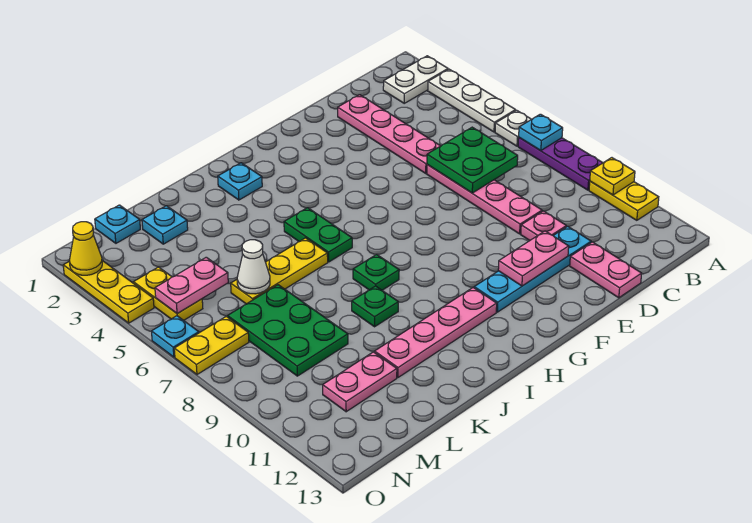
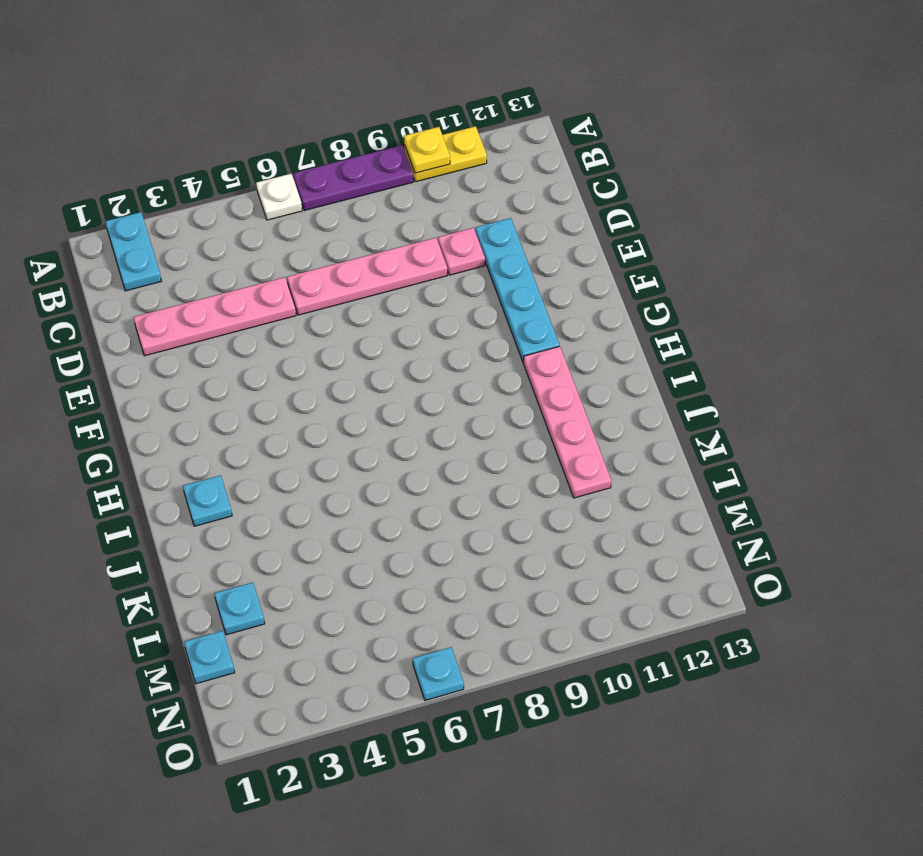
cyan 1x2 plate [105,212,161,291] -> white 1x2 plate [383,56,448,103]
none -> white 1x3 plate [428,69,516,132]
none -> pink 1x2 plate [570,242,642,298]
none -> green 1x2 plate [284,208,352,262]
none -> green 1x1 plate [353,254,399,290]

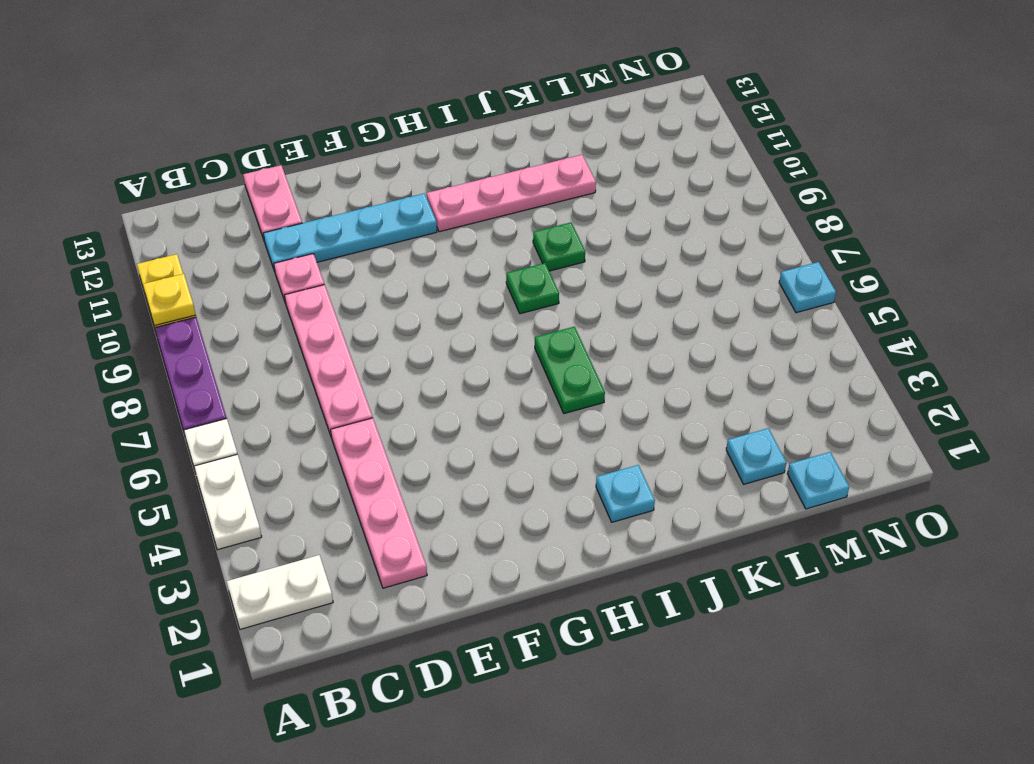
white 1x2 plate [194,454,262,550] -> white 1x3 plate [428,69,516,132]
none -> yellow 1x3 plate [231,238,328,304]
none -> green 2x3 plate [228,285,348,376]
none -> pink 1x2 plate [323,352,397,412]
none -> yellow 1x2 plate [133,267,203,320]

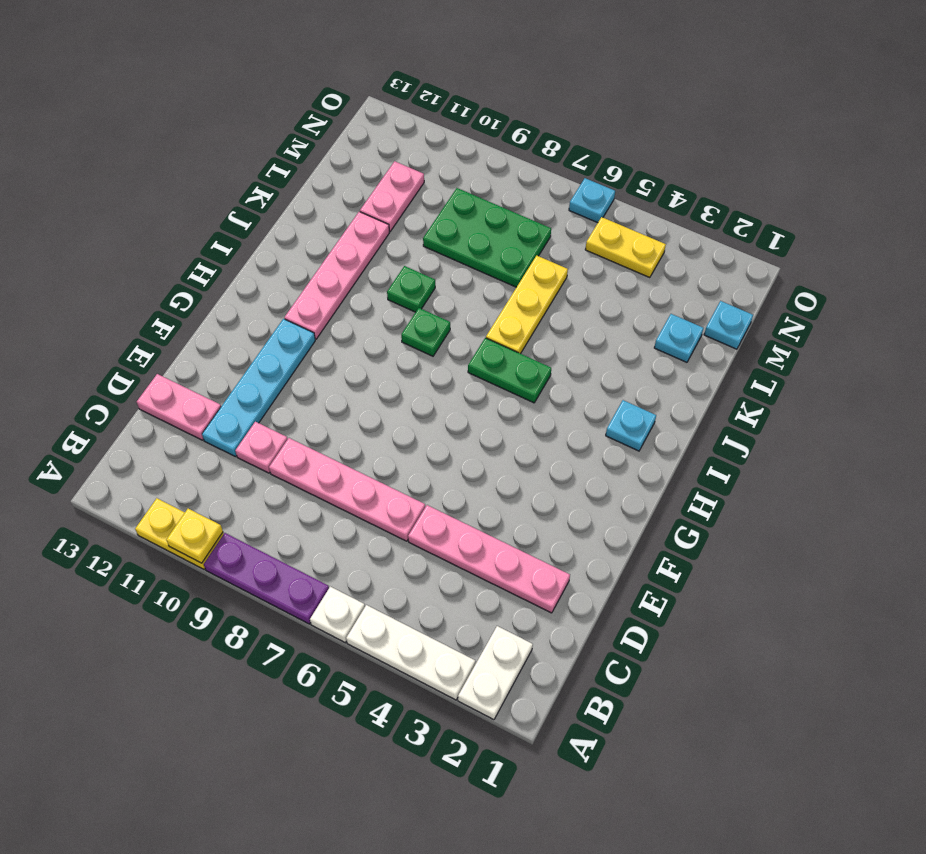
none -> yellow 1x2 plate [174,316,249,374]
none -> yellow 1x3 plate [63,261,154,323]
none -> cyan 1x1 plate [519,114,563,151]
none -> green 2x2 plate [427,127,518,193]

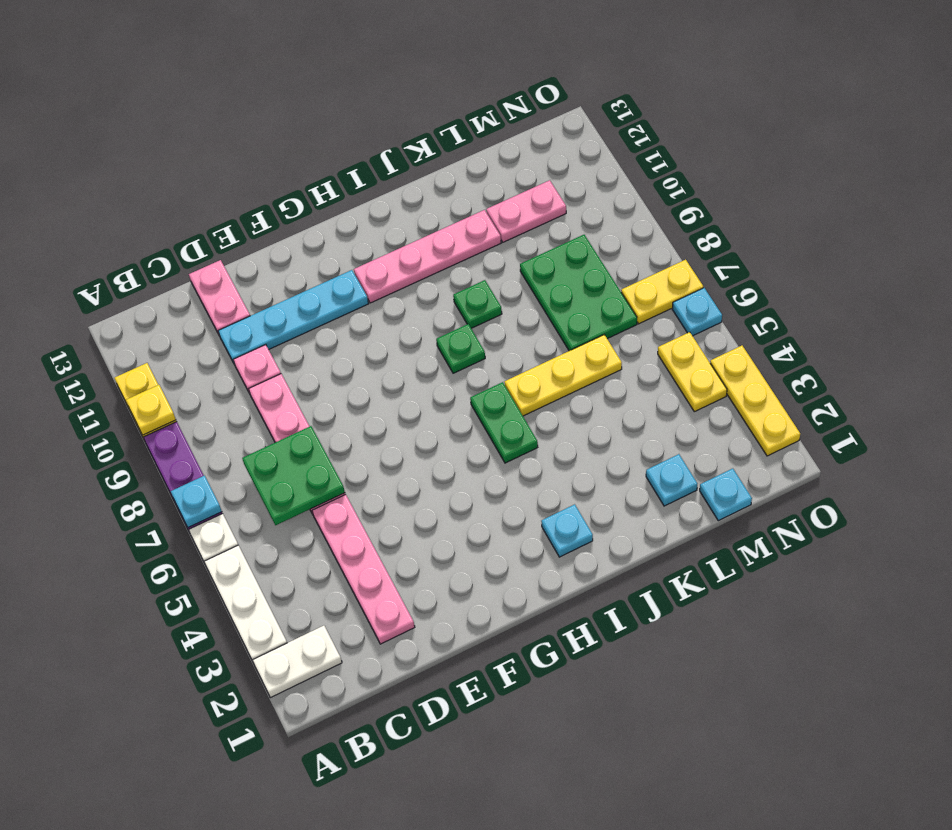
none -> pink 1x2 plate [498,231,569,286]
none -> white 1x1 cone [237,240,270,294]
none -> pink 1x2 plate [155,257,228,314]
none -> yellow 1x1 cone [69,222,102,275]

